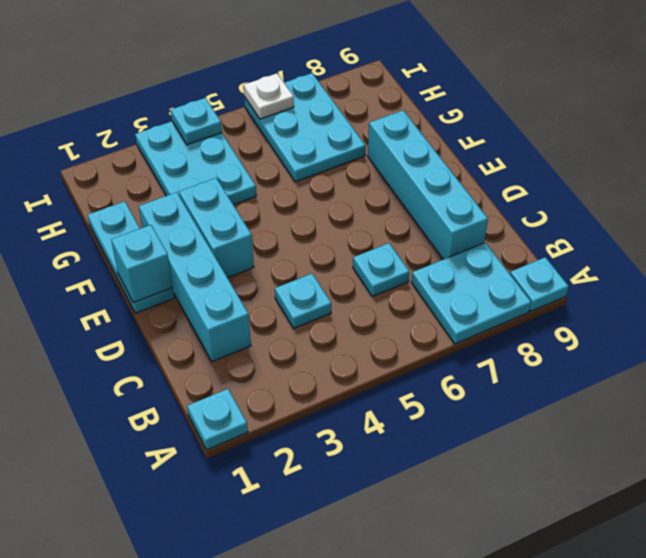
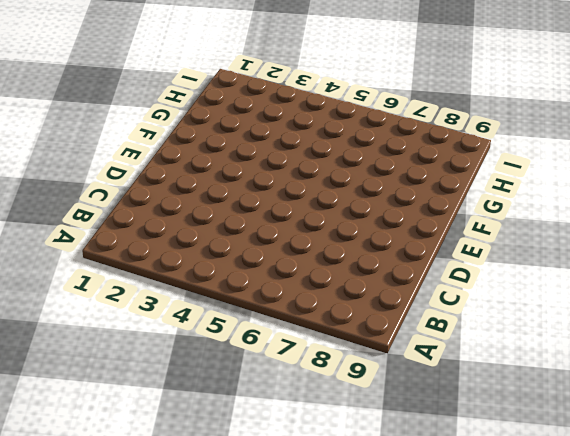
none -> cyan 1x1 plate [187,389,248,450]
none -> cyan 2x2 plate [411,243,531,344]
none -> cyan 1x1 plate [510,257,569,311]

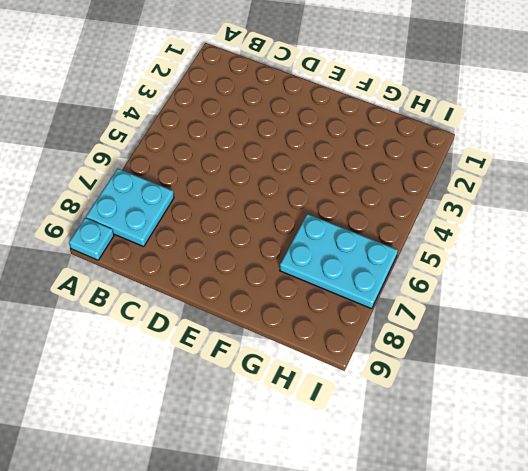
none -> cyan 1x1 plate [187,389,248,450]
none -> cyan 1x4 brick [139,192,251,362]
none -> cyan 1x1 plate [275,274,331,328]

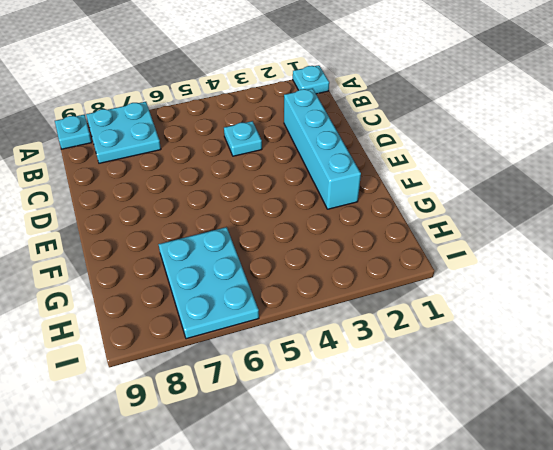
none -> cyan 1x1 plate [353,243,409,296]
none -> cyan 1x4 brick [368,110,488,260]
none -> cyan 1x3 plate [88,201,174,313]

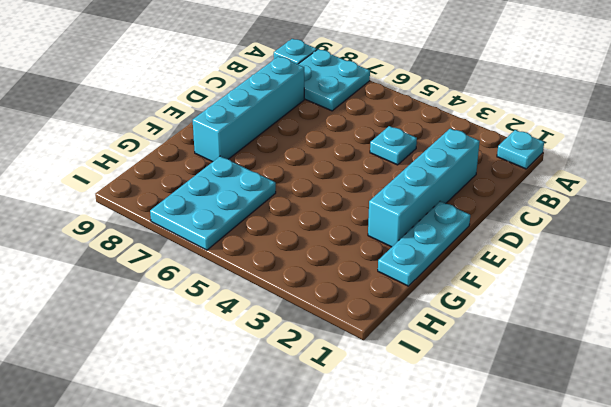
none -> cyan 1x1 plate [353,243,409,296]
none -> cyan 1x2 brick [179,178,254,278]
none -> cyan 2x3 plate [135,121,256,205]

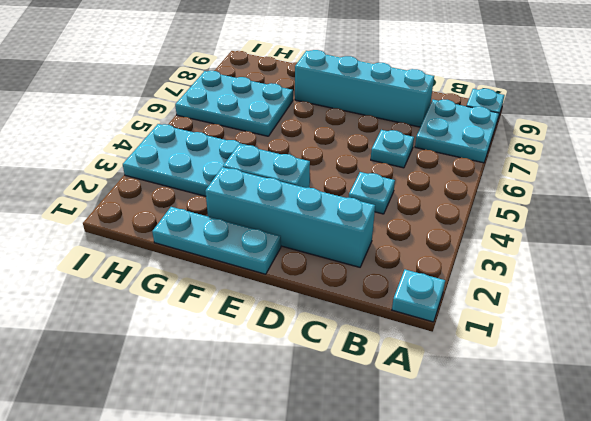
none -> cyan 1x1 brick [111,225,173,303]
none -> cyan 1x1 plate [171,98,222,145]
none -> white 1x1 plate [243,73,294,119]

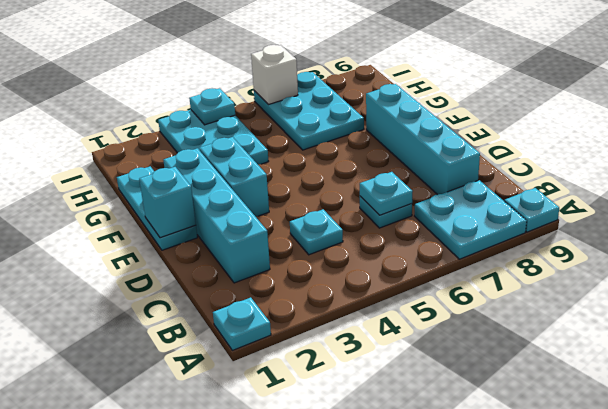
cyan 1x1 plate [360,172,413,215] -> none
white 1x1 brick [251,45,298,105] -> white 1x1 plate [243,73,294,119]

